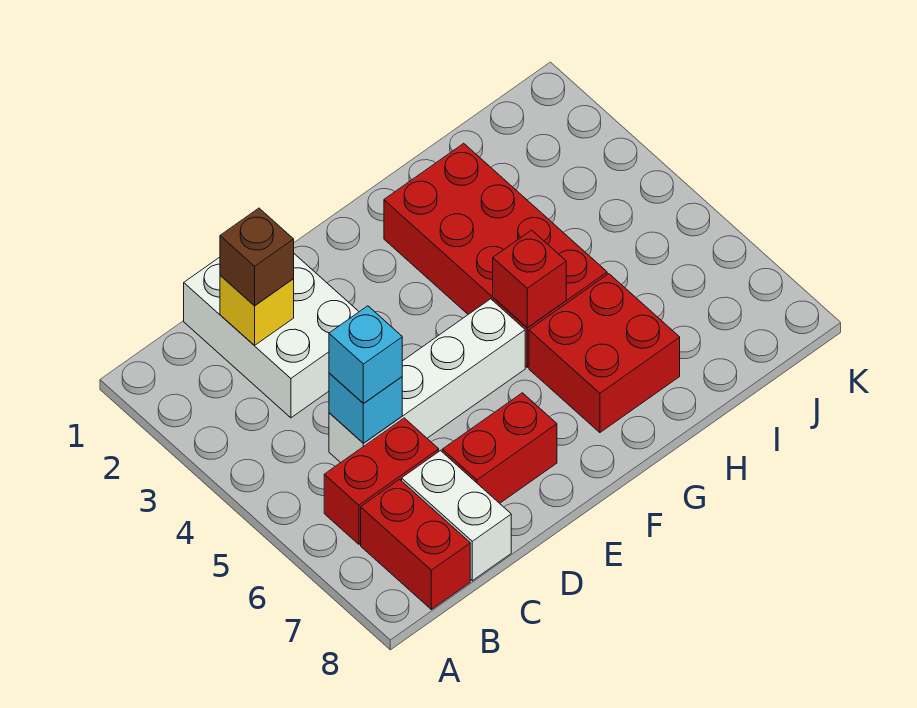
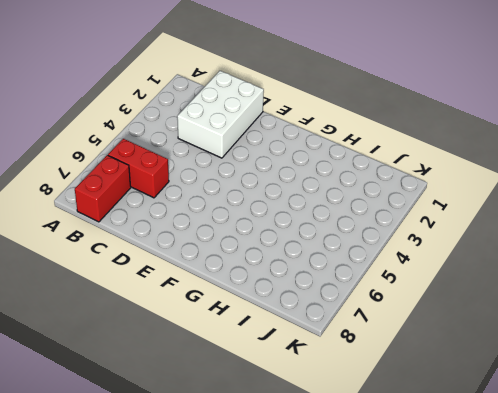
none -> white 1x4 brick [329,299,525,463]
none -> white 1x2 brick [402,451,511,581]
none -> red 1x2 brick [442,393,557,503]

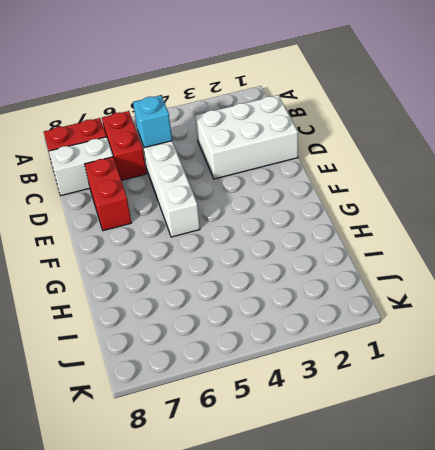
none -> red 2x4 brick [384,143,607,367]
none -> red 2x2 brick [529,274,680,433]
none -> yellow 1x1 brick [220,276,294,346]

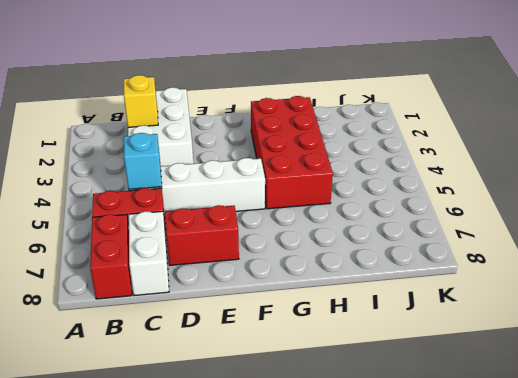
none -> red 2x2 brick [529,274,680,433]
none -> red 1x1 brick [493,230,566,328]
none -> brown 1x1 brick [220,208,294,306]

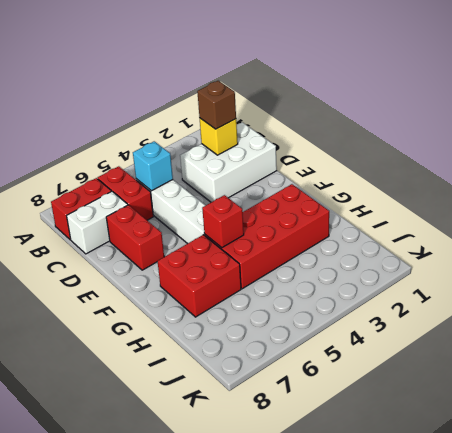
none -> cyan 1x1 brick [329,306,402,404]

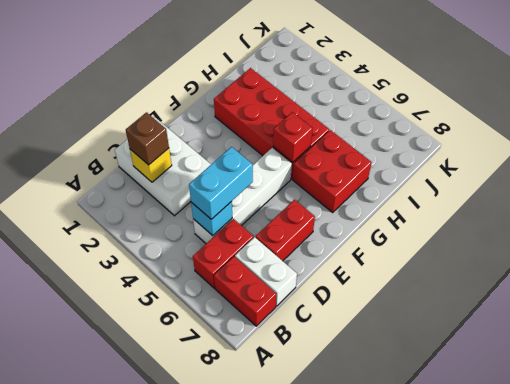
cyan 1x2 brick [189,147,253,219] -> cyan 1x1 brick [329,306,402,404]

